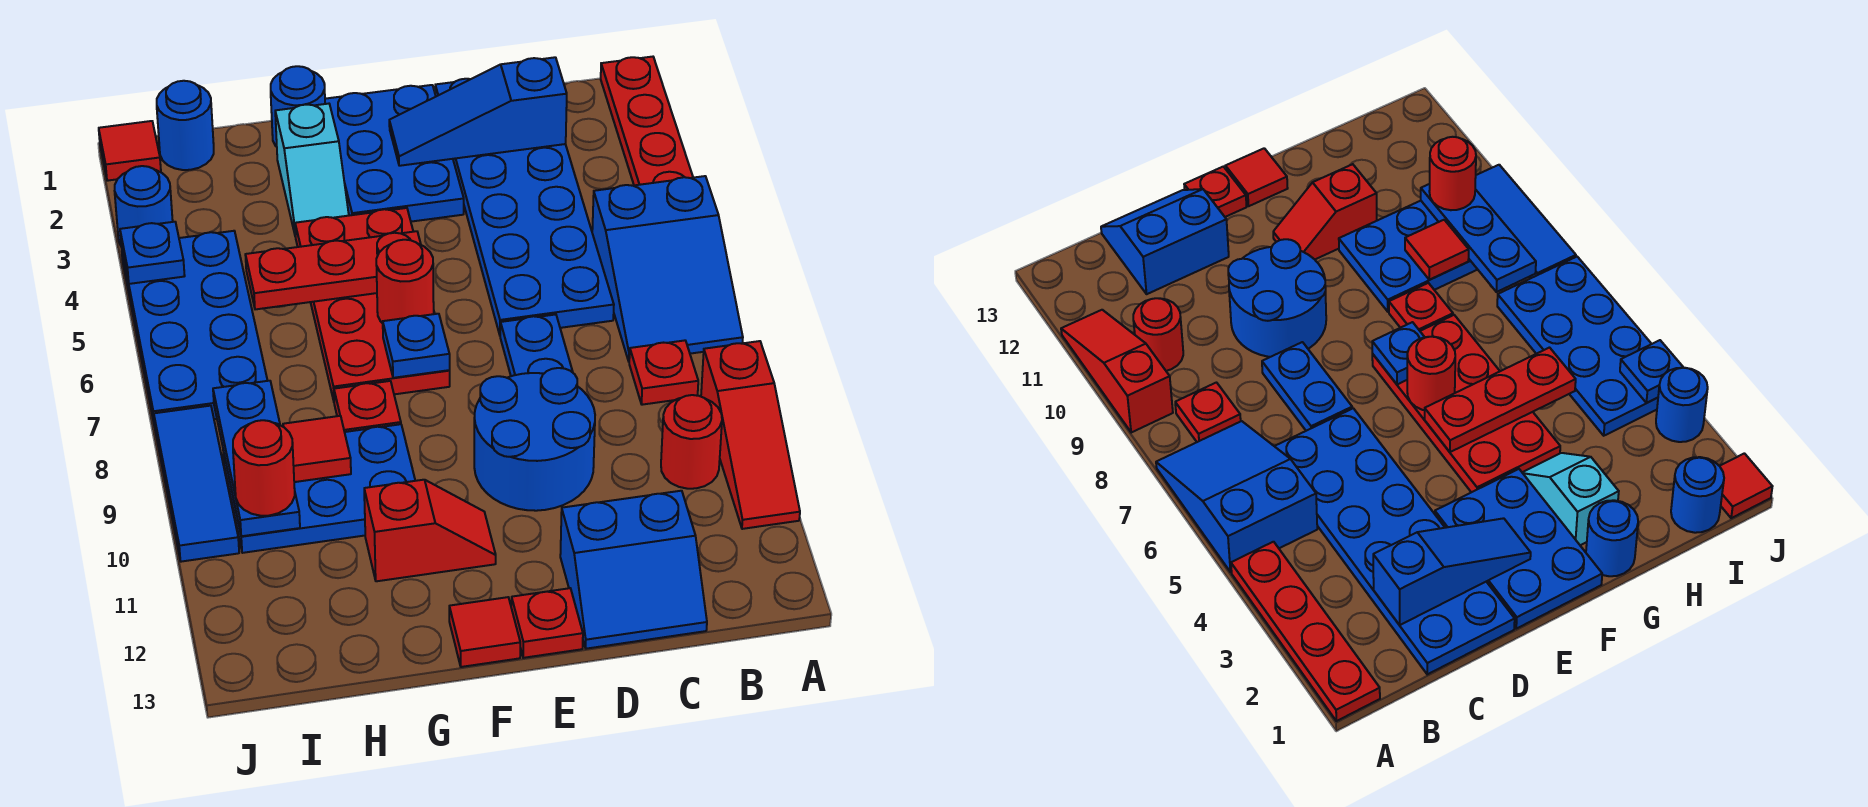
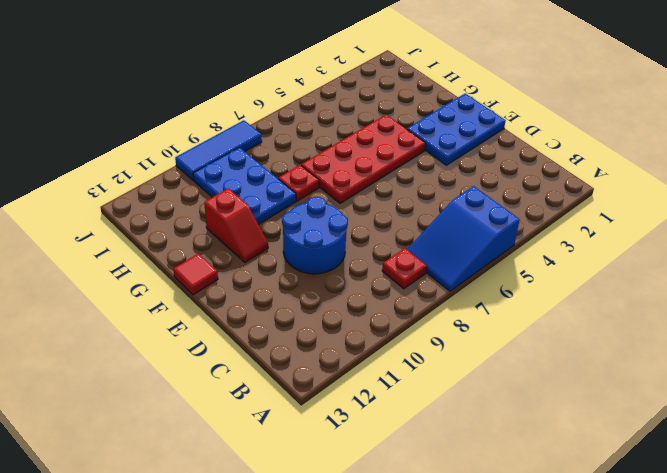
none -> red 1x4 plate [601,57,693,185]
none -> red 1x3 slope [701,341,800,529]
none -> red 1x1 round brick [661,395,722,489]
none -> blue 2x6 plate [435,79,614,335]

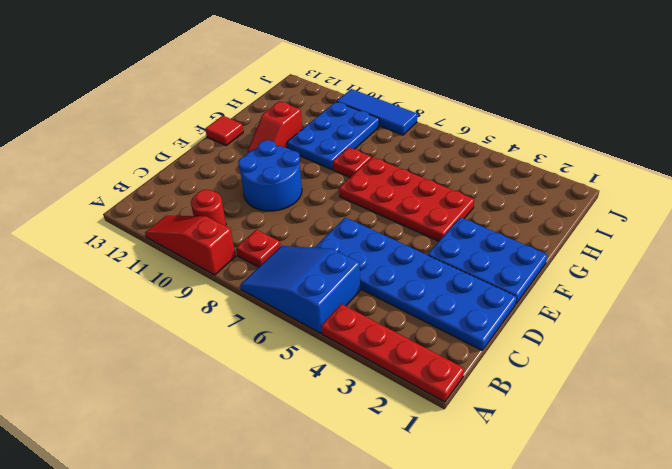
none -> blue 2x2 slope [560,491,707,649]
none -> blue 1x2 plate [500,314,573,376]
none -> red 1x1 plate [511,588,583,658]
none -> blue 1x1 round brick [271,66,325,147]

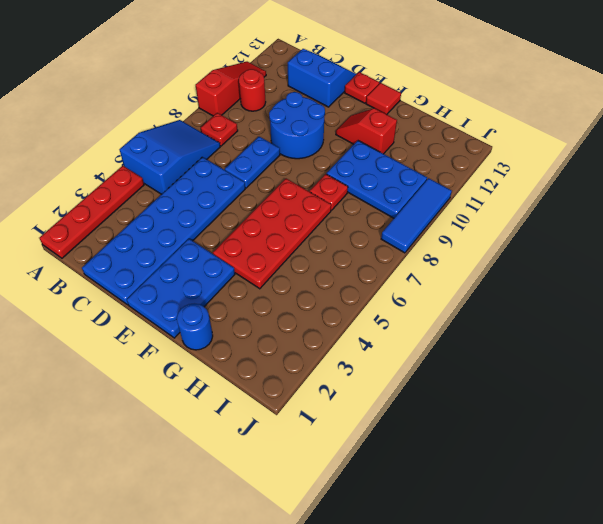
none -> cyan 1x2 slope [275,104,349,237]
none -> blue 1x1 round brick [157,81,214,170]
none -> blue 2x4 plate [122,231,268,426]
none -> red 1x1 tile [99,121,161,181]

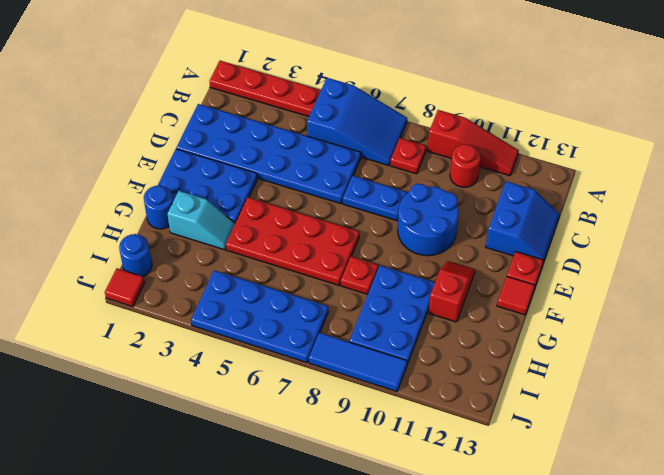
none -> blue 1x1 round brick [115,166,173,245]
none -> blue 1x3 slope [389,57,567,166]
none -> red 1x3 plate [245,231,421,309]
none -> red 1x1 round brick [376,240,434,323]

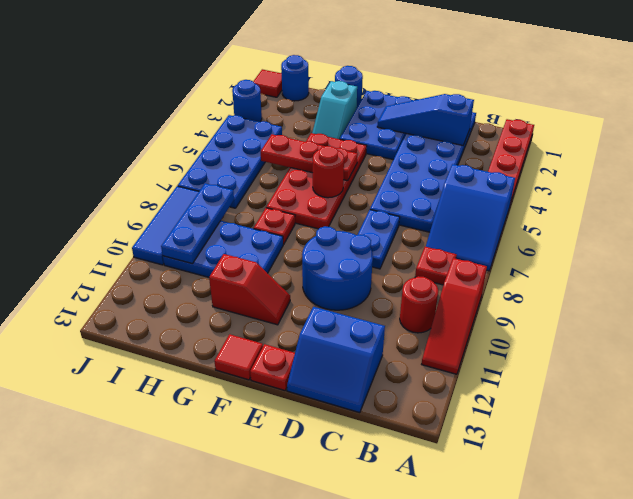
none -> blue 1x1 plate [383,314,450,378]
none -> red 1x1 tile [283,416,351,482]
none -> blue 1x1 plate [120,222,185,284]
none -> red 1x1 round brick [233,420,295,516]

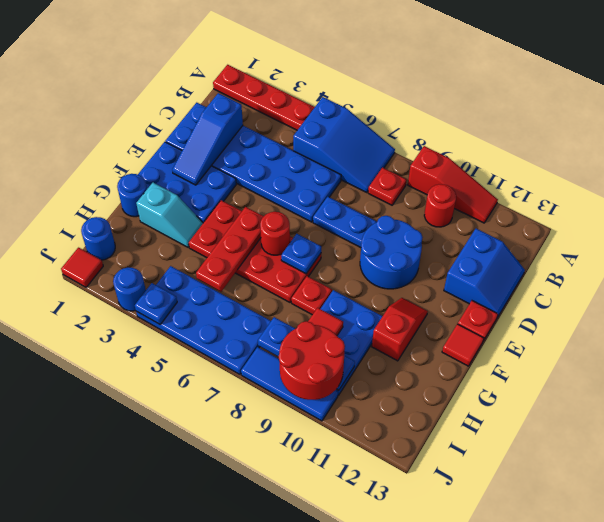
red 2x2 round brick [279,321,345,400] -> red 1x1 round brick [233,420,295,516]

